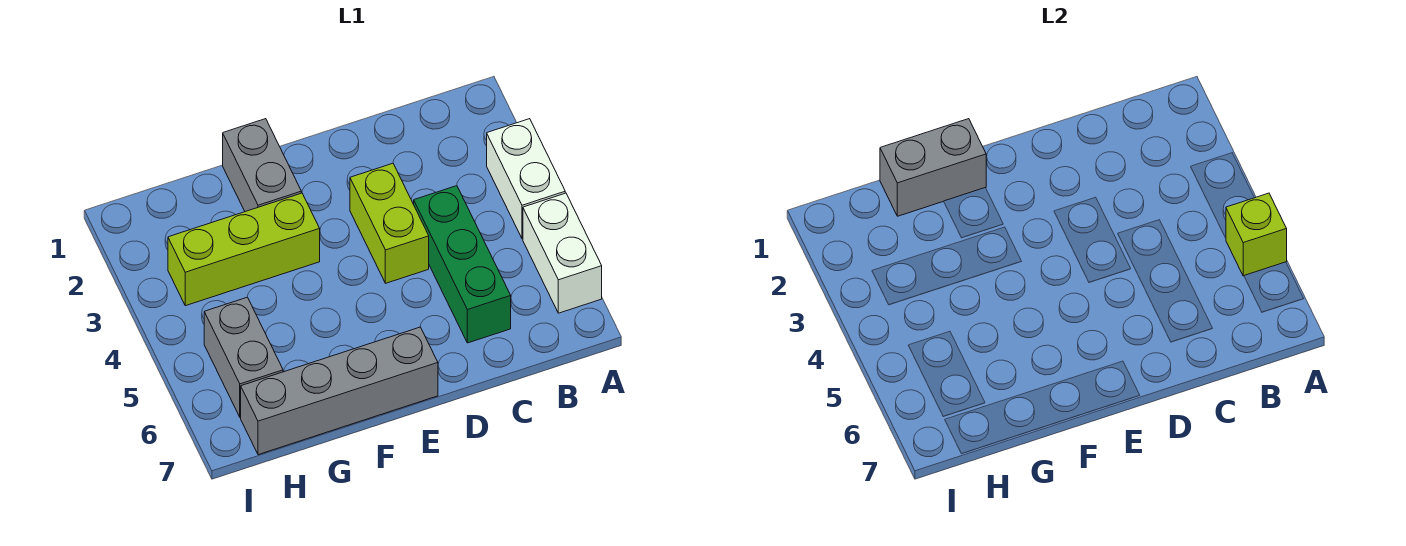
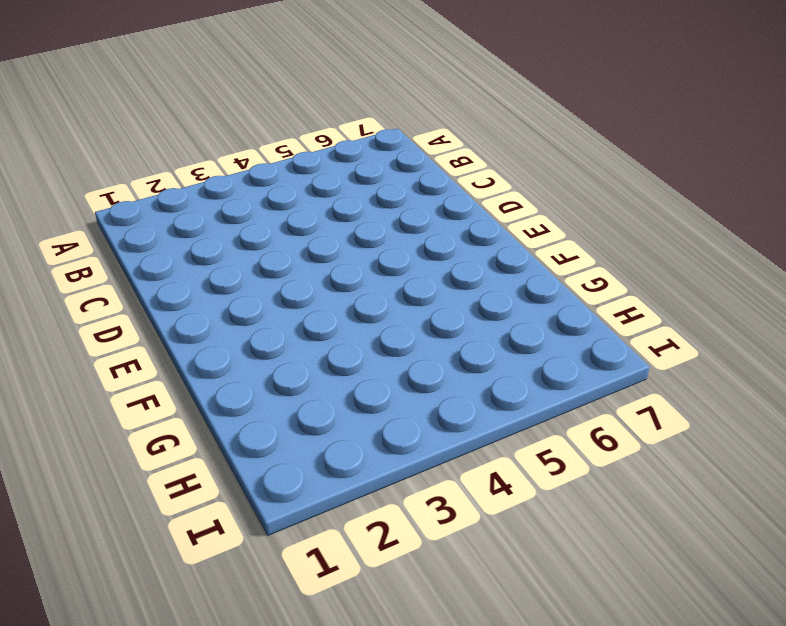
none -> white 1x2 brick [487,119,565,239]
none -> white 1x2 brick [523,193,602,313]

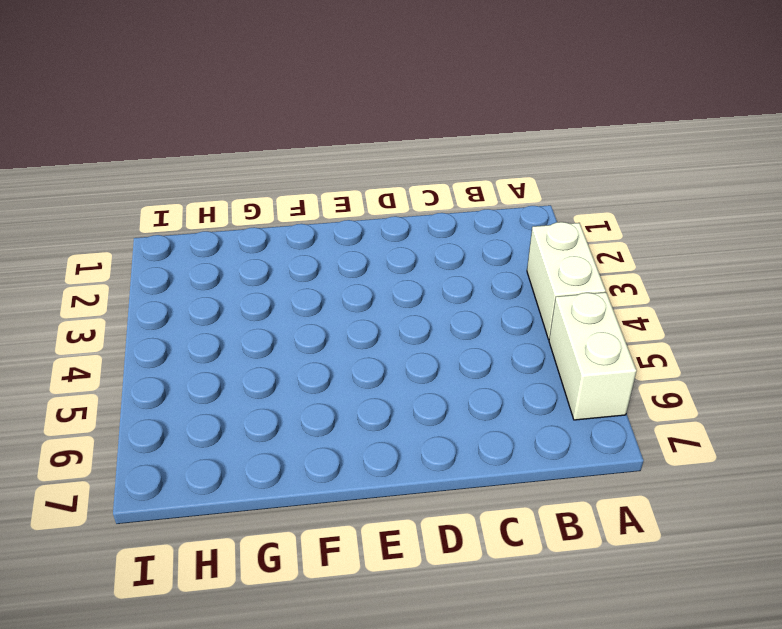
none -> green 1x3 brick [414,186,511,343]
none -> lime 1x2 brick [350,163,429,283]

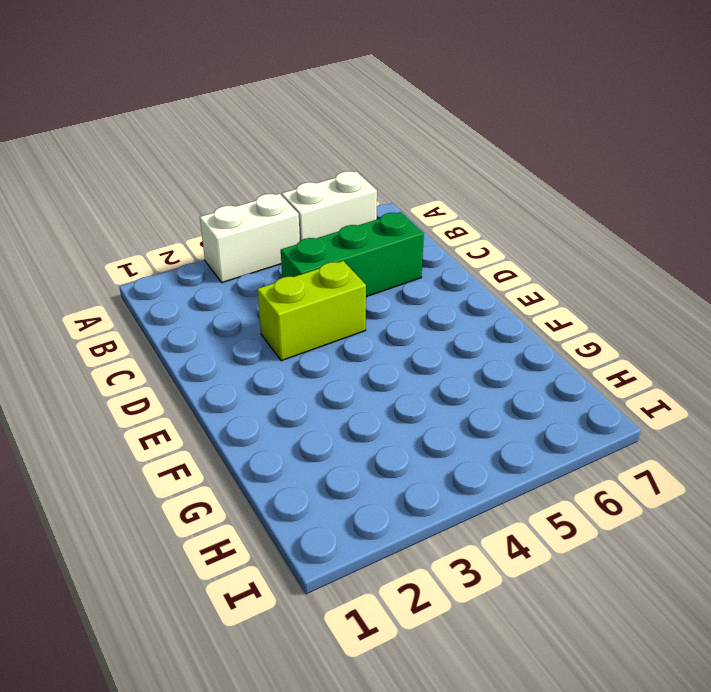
none -> grey 1x4 brick [241,327,438,455]
none -> grey 1x2 brick [223,119,301,212]

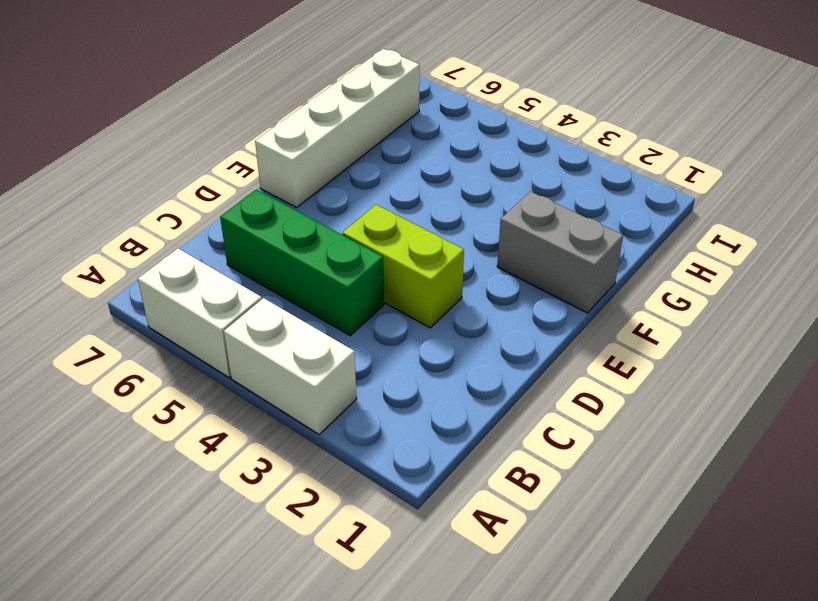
white 1x4 brick [255,49,420,208] -> grey 1x4 brick [241,327,438,455]
none -> lime 1x3 brick [168,193,320,306]
none -> grey 1x2 brick [204,297,283,417]

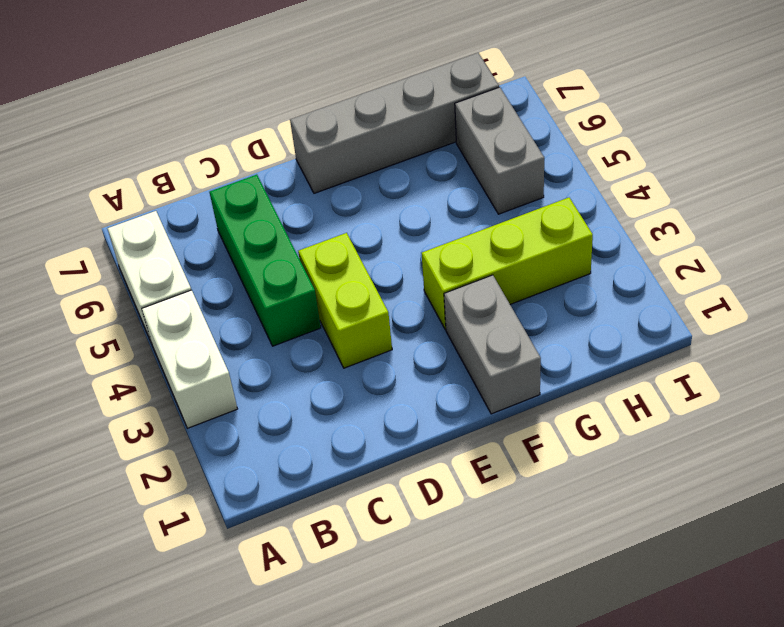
none -> lime 1x1 brick [1226,193,1287,276]
none -> grey 1x2 brick [880,119,986,216]

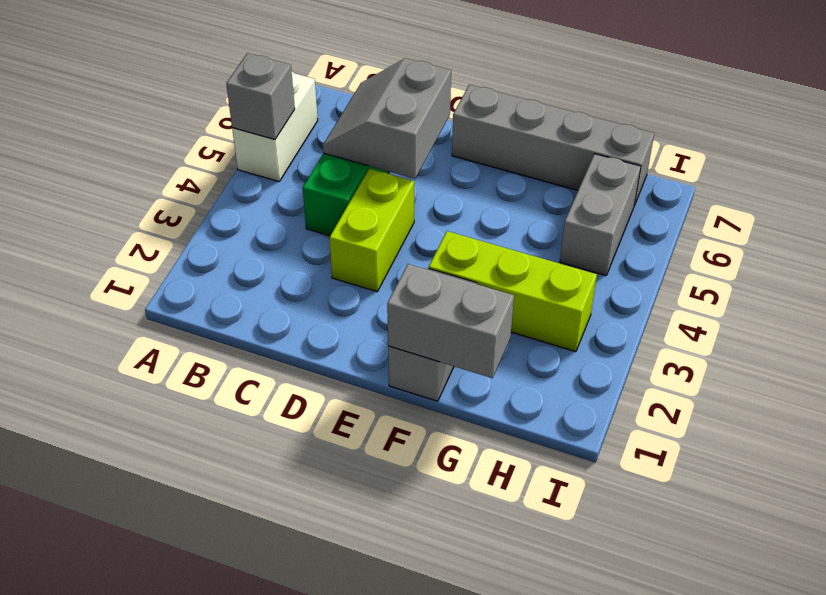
grey 1x1 brick [226,53,295,140] -> lime 1x1 brick [1226,193,1287,276]
grey 2x2 slope [323,58,451,179] -> none
none -> white 1x2 brick [487,119,565,239]

